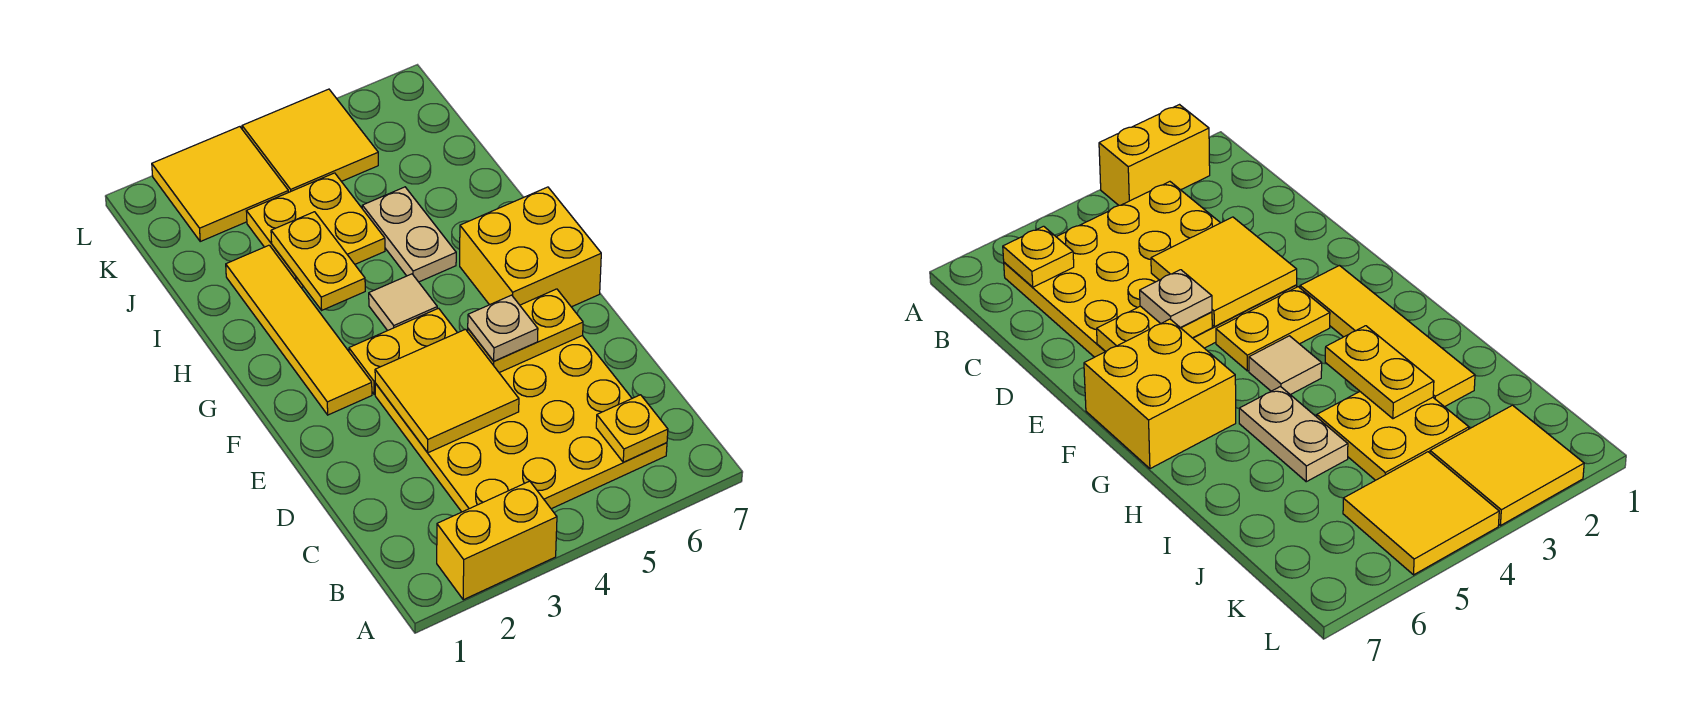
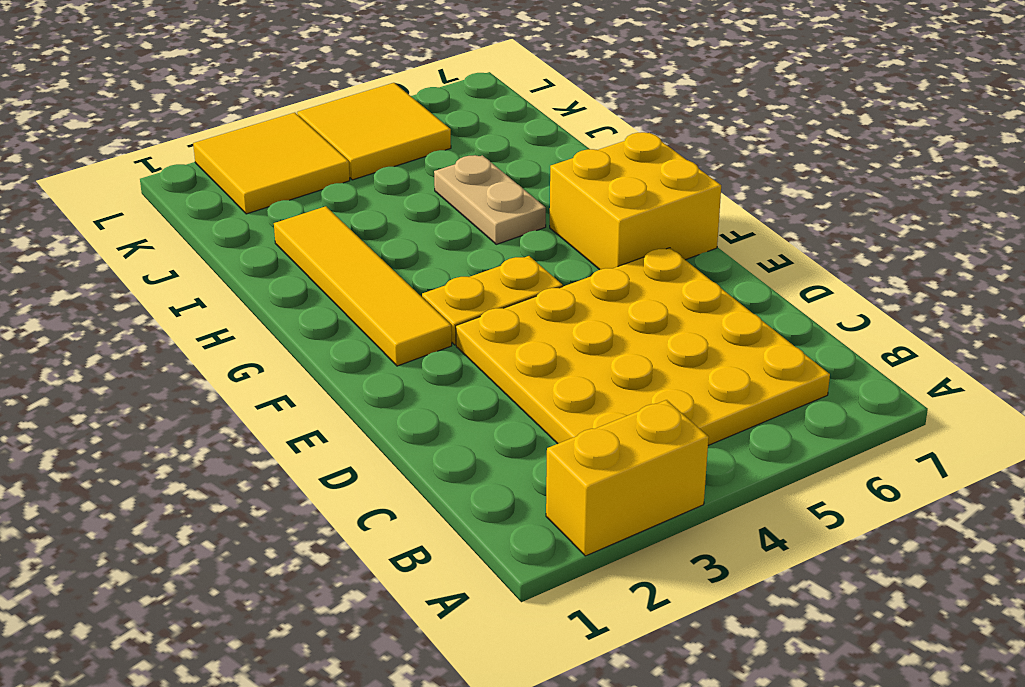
none -> tan 1x1 tile [369,274,437,331]
none -> yellow 2x2 plate [246,173,385,288]
none -> yellow 1x1 plate [596,395,668,462]

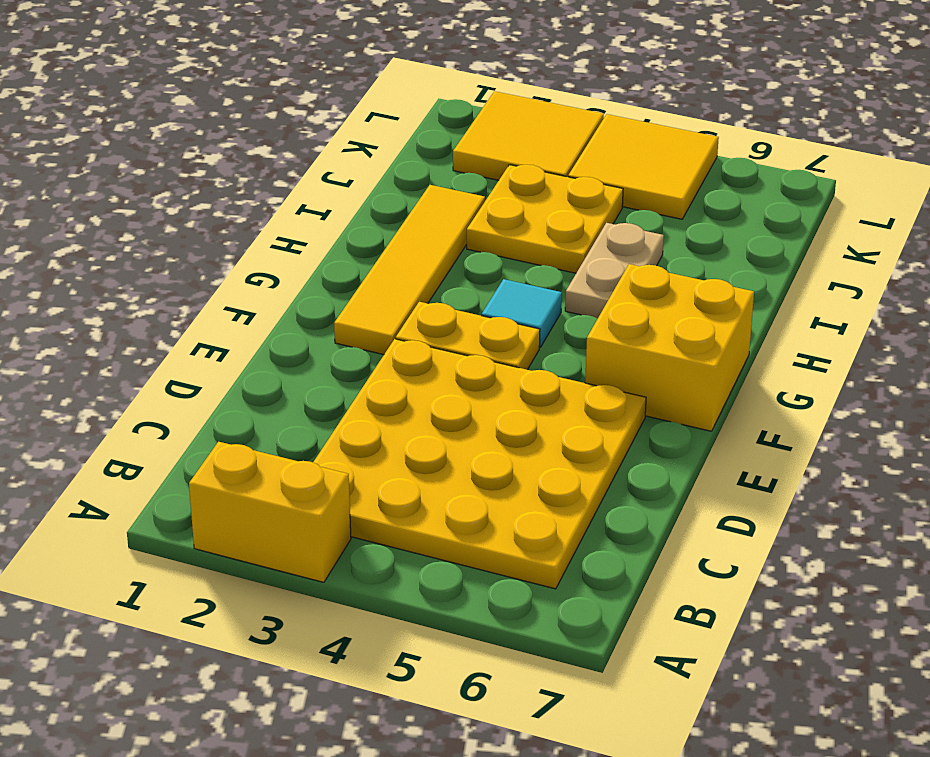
cyan 1x1 tile [482,279,562,347] -> tan 1x1 tile [369,274,437,331]
none -> yellow 1x1 plate [596,395,668,462]
none -> yellow 2x2 tile [375,329,519,453]
none -> yellow 1x2 plate [468,289,583,373]

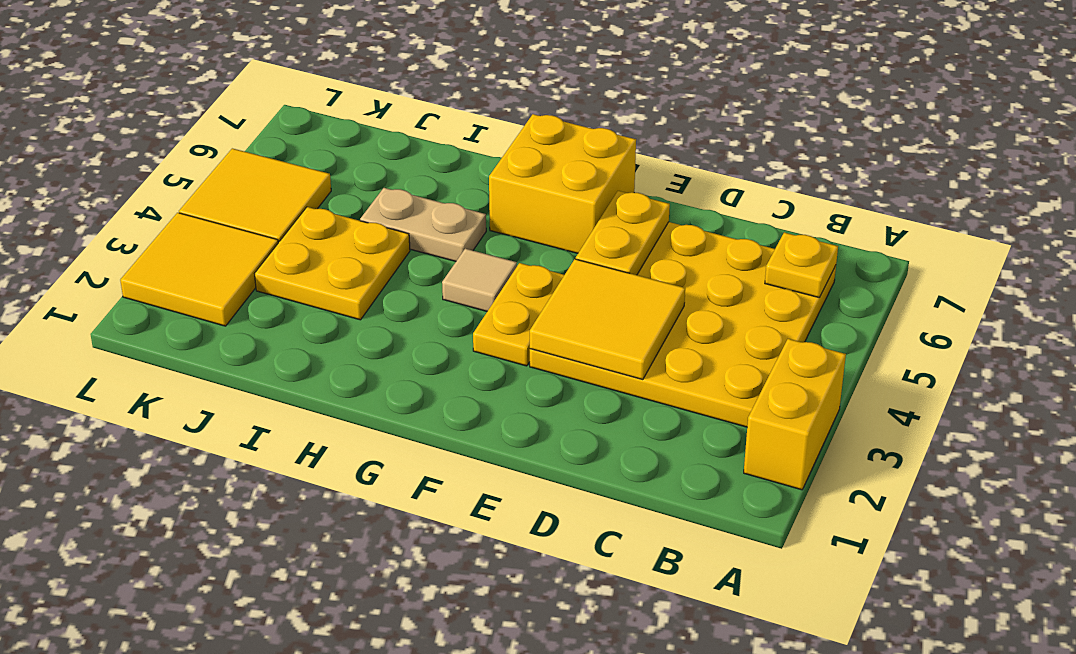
none -> yellow 1x4 tile [226,245,372,415]
none -> yellow 1x2 plate [271,212,365,310]
none -> tan 1x1 plate [468,295,538,361]

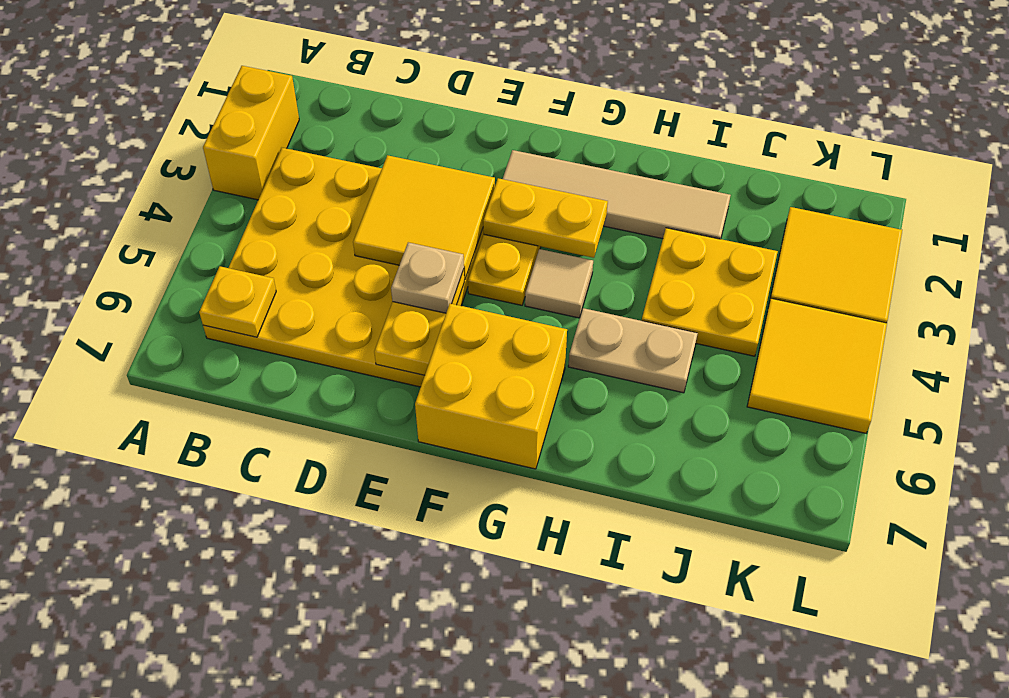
tan 1x4 tile [503,150,731,239] -> yellow 1x4 tile [226,245,372,415]
yellow 1x2 plate [483,178,608,258] -> yellow 1x2 plate moved to [271,212,365,310]

